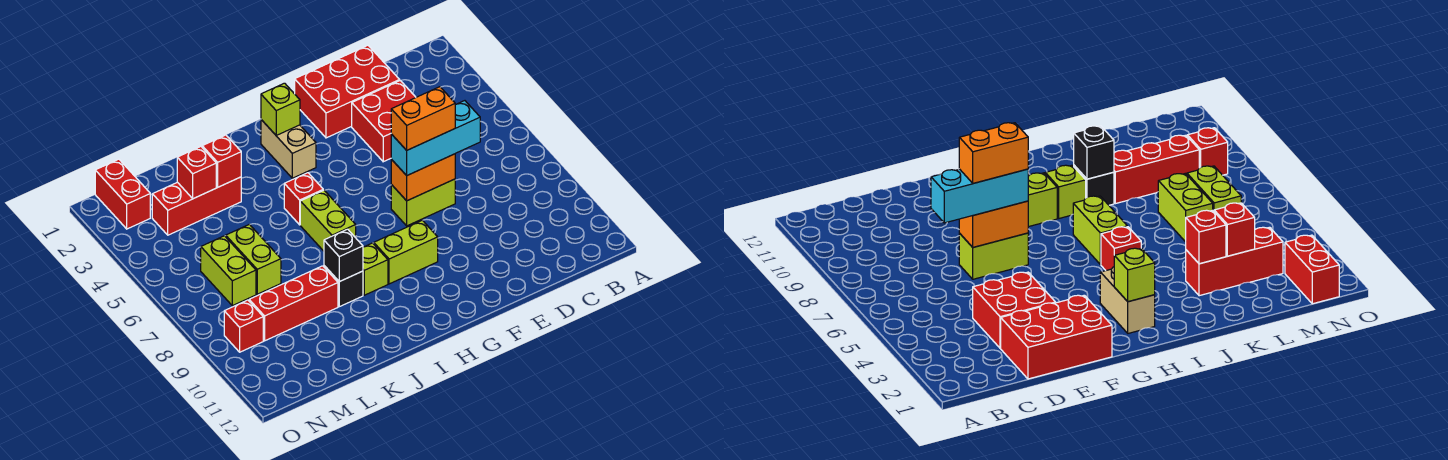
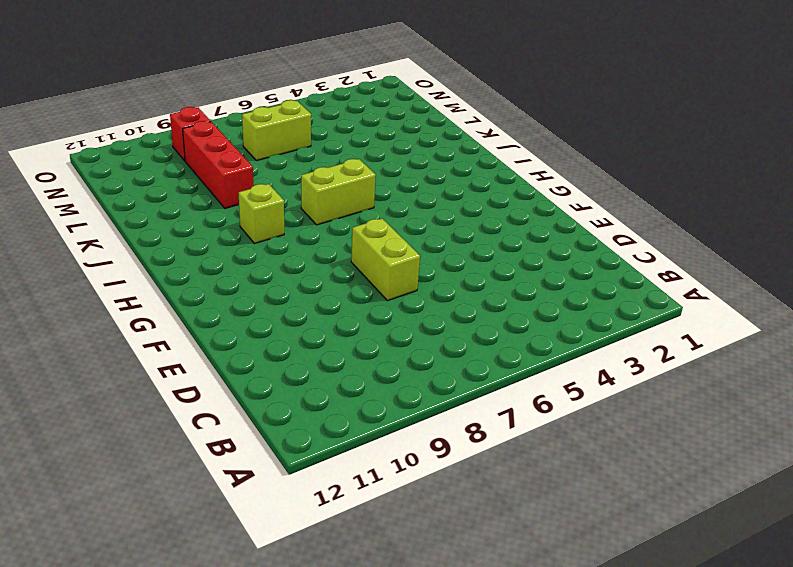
none -> red 2x3 brick [295,45,400,138]
none -> red 2x2 brick [352,81,416,162]
none -> lime 1x2 brick [374,220,438,284]

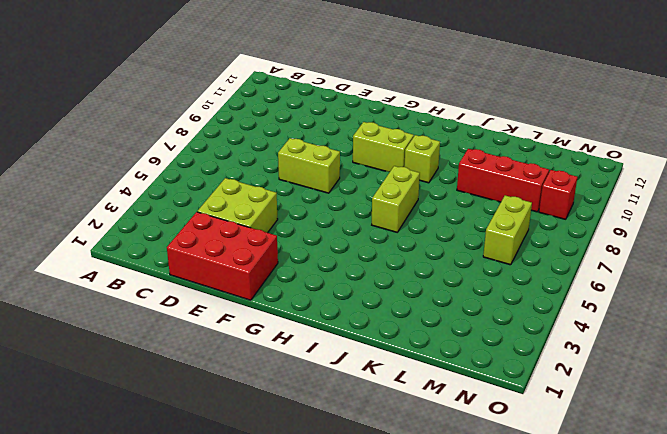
lime 2x2 brick [197,178,278,233] -> red 2x2 brick [352,81,416,162]
none -> tan 1x2 brick [261,120,316,178]
none -> red 1x1 brick [284,173,323,225]
none -> black 1x1 brick [324,266,363,307]

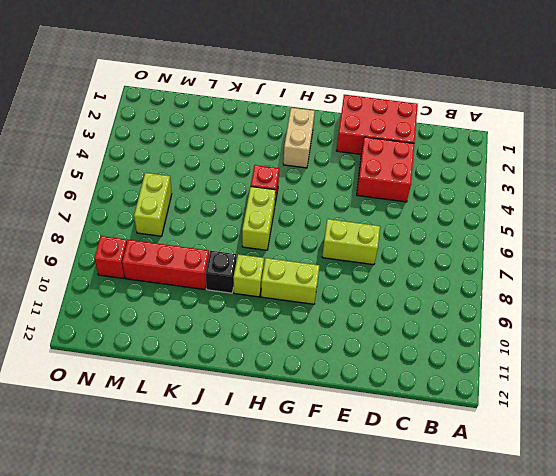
none -> red 1x3 brick [152,177,241,235]
none -> lime 1x2 brick [226,224,281,294]
none -> red 1x2 brick [95,159,150,229]

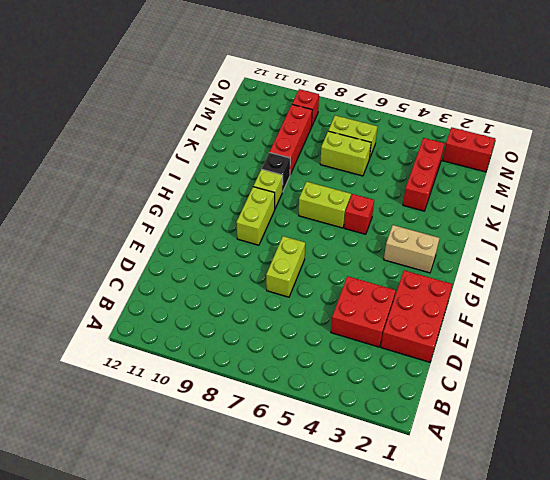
none -> orange 1x2 brick [391,154,455,201]
none -> lime 1x1 brick [261,83,300,135]
none -> black 1x1 brick [324,229,363,282]

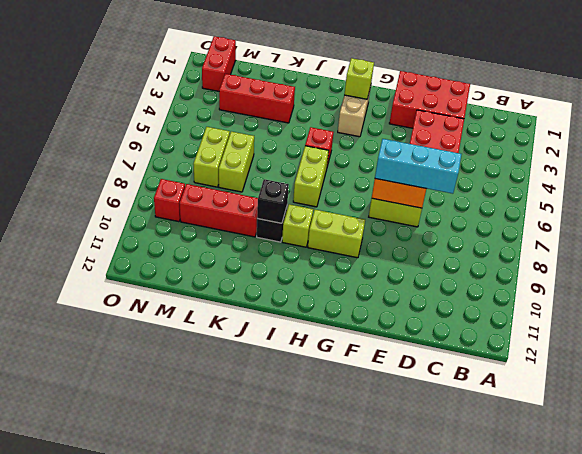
none -> red 1x1 brick [202,135,241,187]
none -> red 1x1 brick [177,147,216,199]
none -> orange 1x2 brick [391,87,455,150]

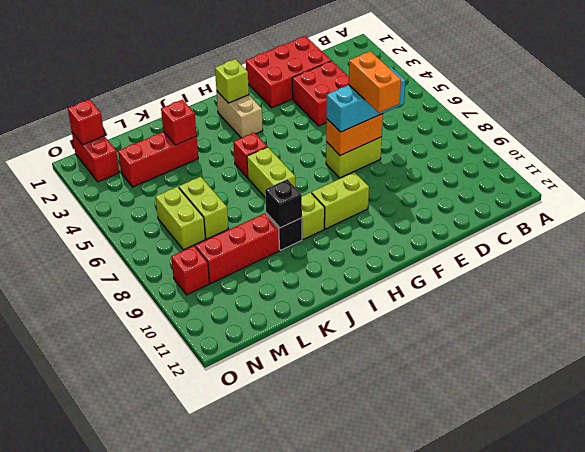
orange 1x2 brick [349,51,401,113] -> orange 1x2 brick turned to [391,87,455,150]
red 1x1 brick [68,99,104,145] -> red 1x1 brick moved to [177,147,216,199]

